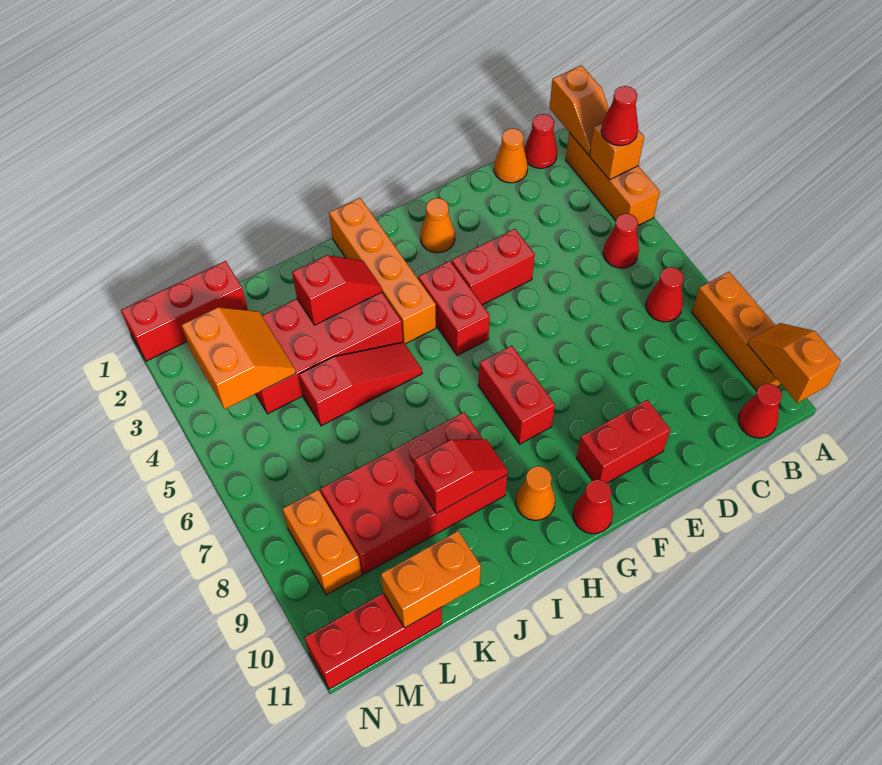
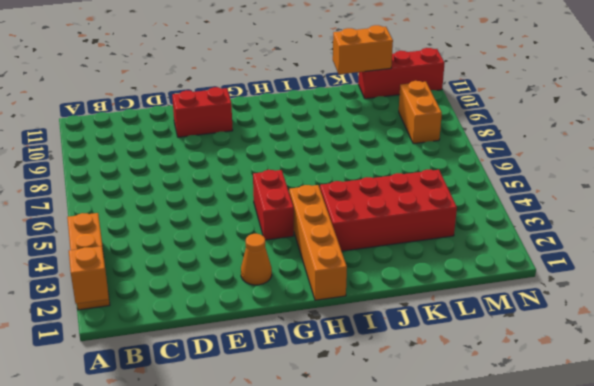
none -> orange 1x3 brick [692,272,781,391]
none -> red 1x1 cone [524,114,557,168]
none -> red 1x1 cone [603,214,639,268]

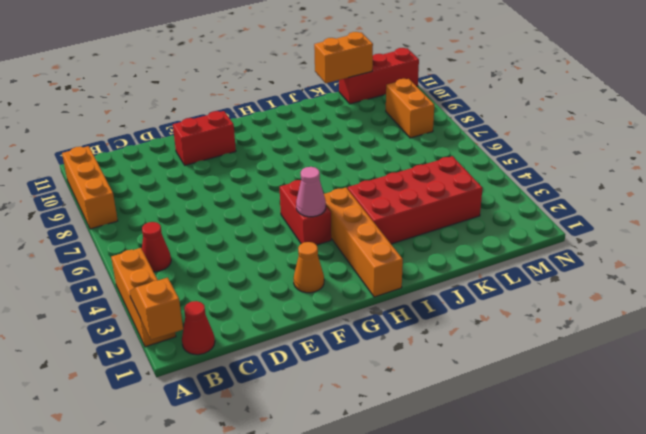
pink 1x1 cone [296,167,326,217] -> none
none -> red 1x1 cone [646,267,684,322]
none -> red 1x1 cone [738,384,782,438]
none -> orange 1x1 cone [494,128,528,183]

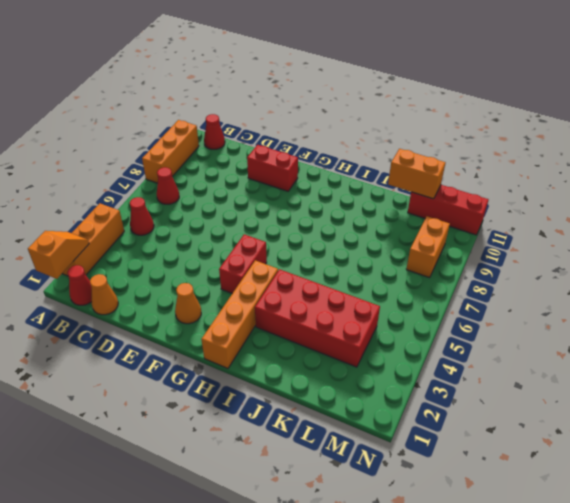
none -> red 1x2 brick [452,229,535,305]
none -> red 1x2 brick [478,346,555,444]
none -> red 1x1 cone [573,480,613,534]

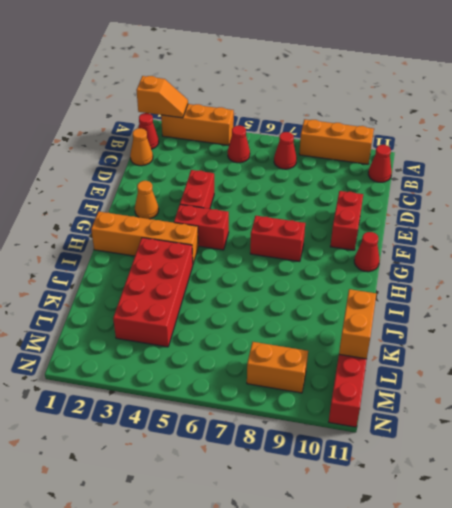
none -> orange 1x1 cone [516,466,555,520]
none -> red 1x3 slope [299,342,422,426]
none -> red 2x4 brick [320,412,507,574]

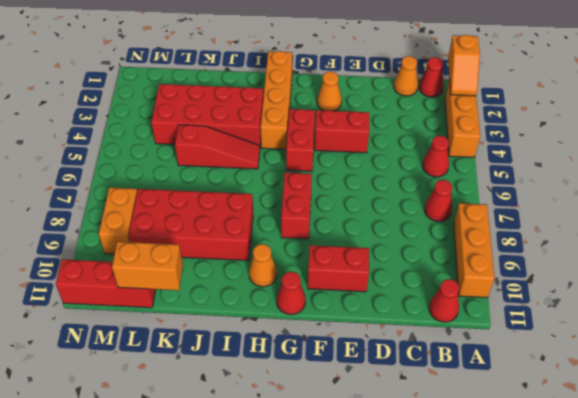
none -> red 1x3 brick [121,261,248,361]
none -> orange 1x1 brick [590,124,644,180]
none -> orange 1x2 slope [748,323,841,403]

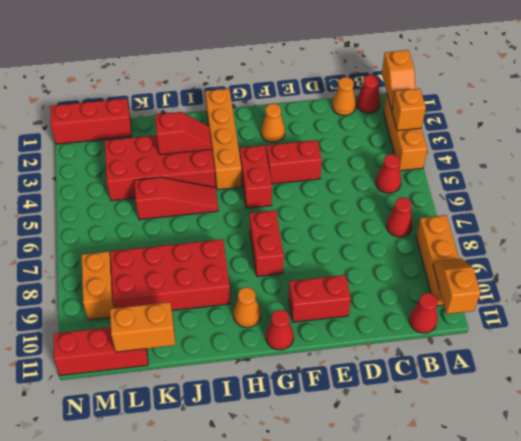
none -> red 1x2 slope [414,439,508,514]
none -> orange 2x2 slope [182,307,296,409]
none -> red 1x1 cone [601,86,638,146]

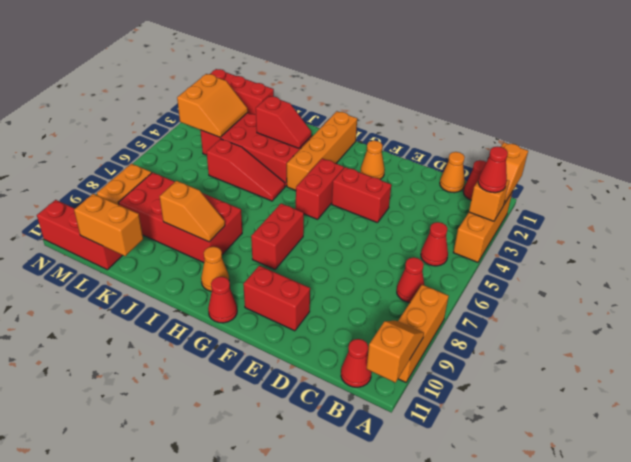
orange 1x2 slope [160,181,225,242] -> red 1x2 slope [414,439,508,514]

